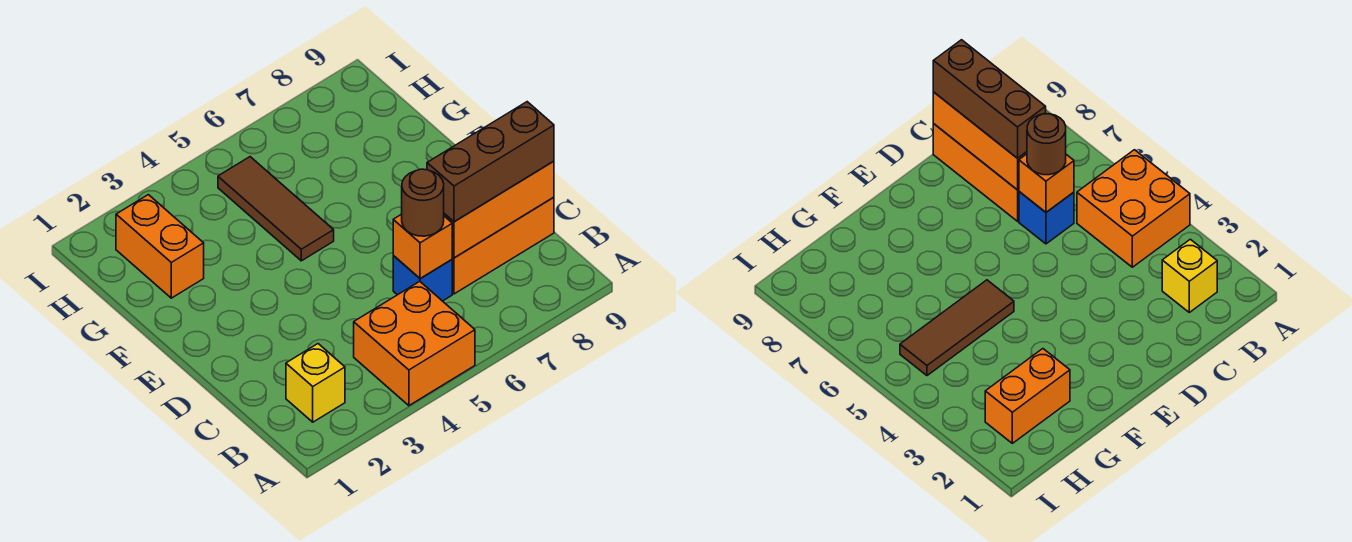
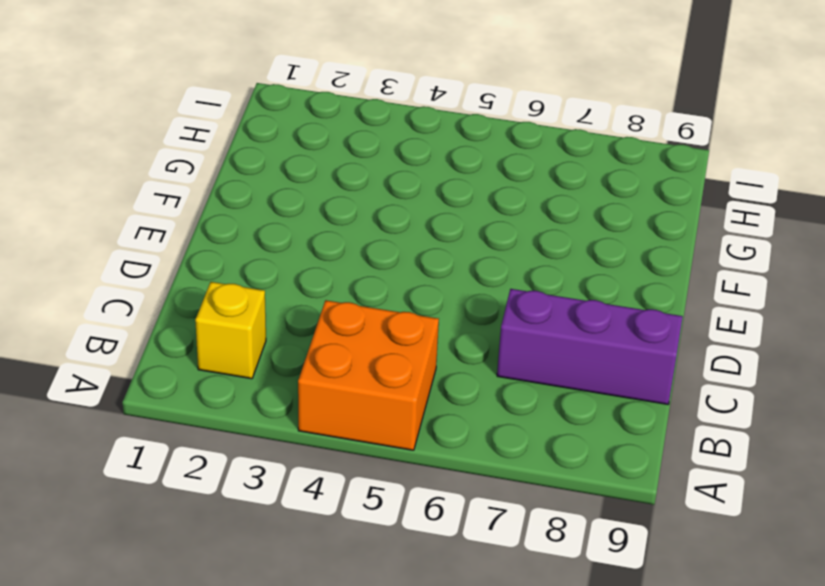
purple 1x3 brick [497,289,683,404] -> orange 1x3 brick [452,197,554,294]
none -> blue 1x1 brick [393,256,452,301]
none -> brown 1x3 tile [218,157,334,261]

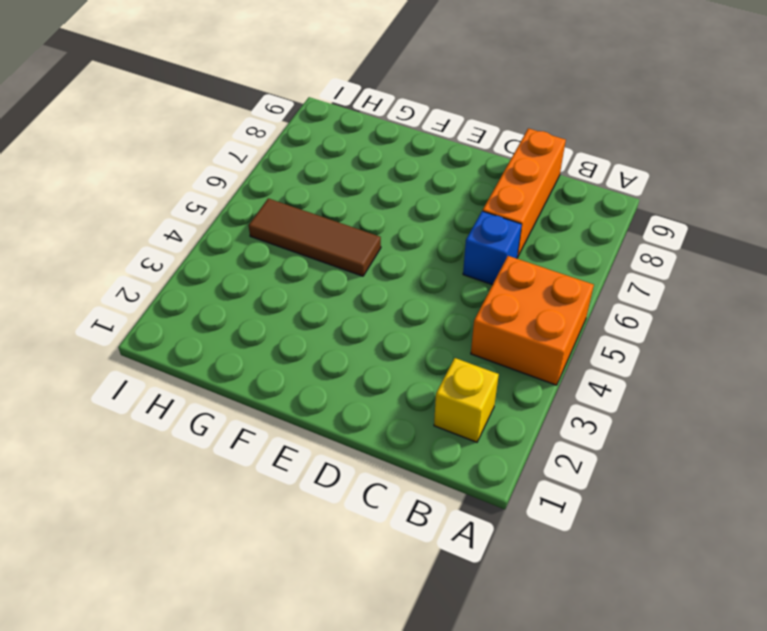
none -> orange 1x2 brick [116,195,204,298]
none -> orange 1x1 brick [393,214,452,278]

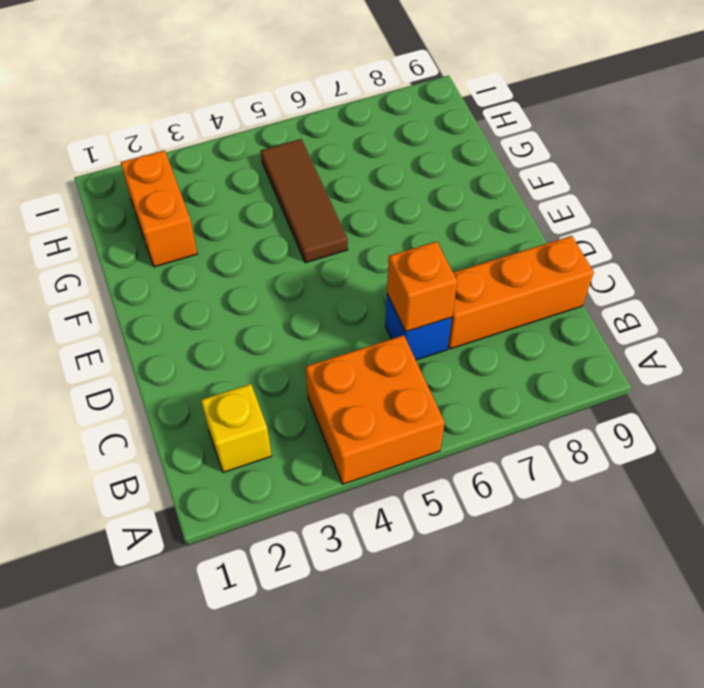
none -> orange 1x3 brick [444,161,554,258]
none -> brown 1x1 round brick [402,169,444,236]

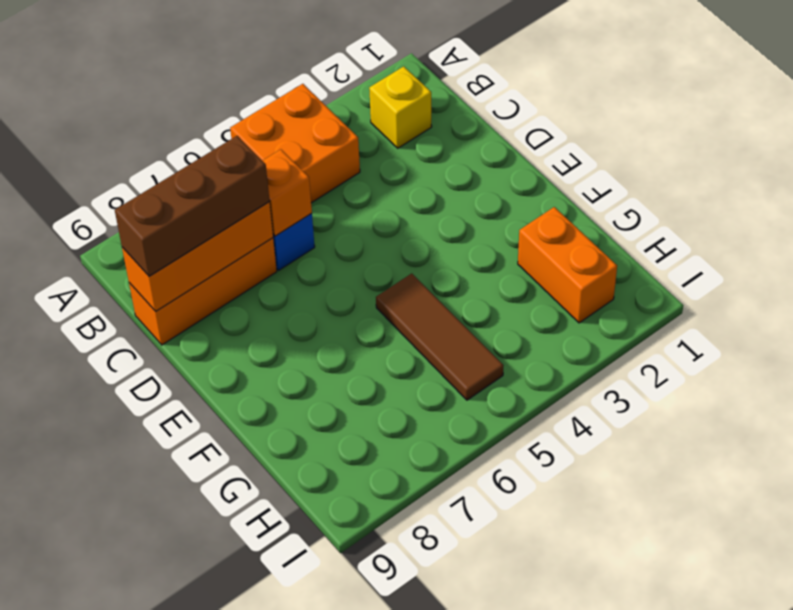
none -> brown 1x1 round brick [402,169,444,236]

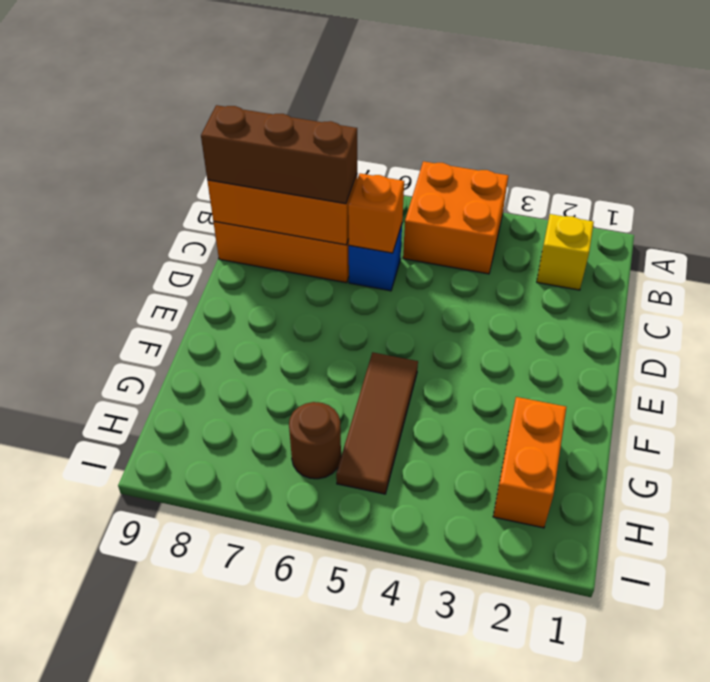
brown 1x1 round brick [289,402,341,479] -> brown 1x1 round brick moved to [402,169,444,236]

